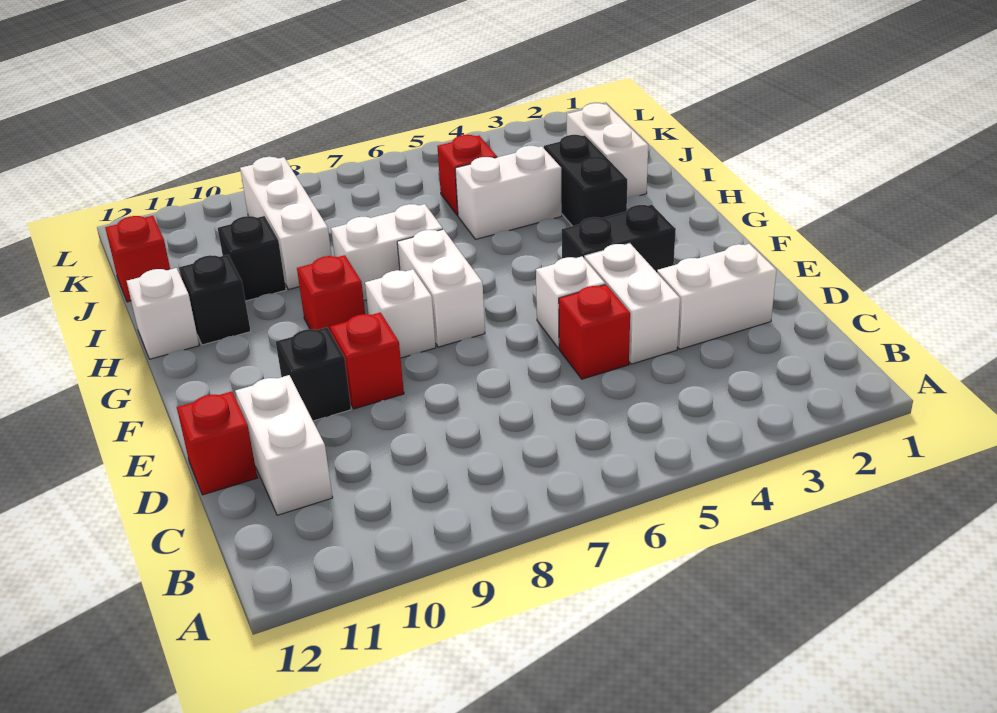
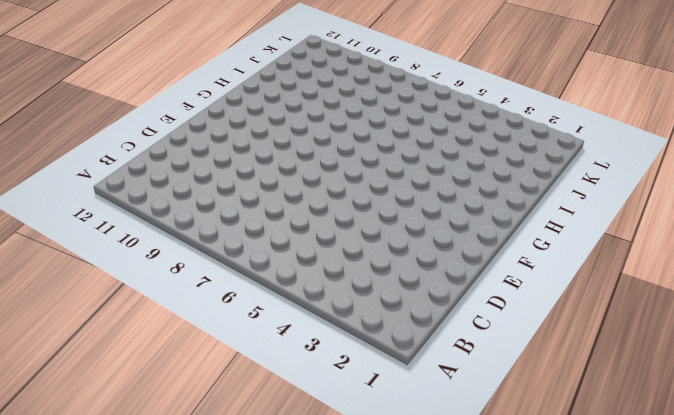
none -> white 1x2 brick [235,375,333,515]
none -> white 1x2 brick [657,244,776,349]
none -> white 1x2 brick [585,243,680,364]

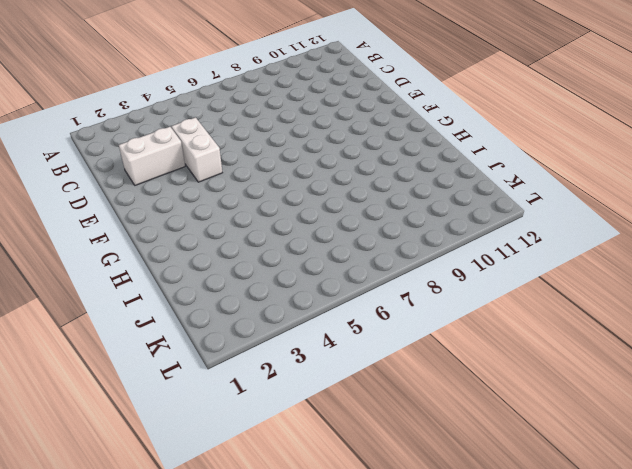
none -> white 1x2 brick [235,375,333,515]
none -> red 1x1 brick [559,285,630,379]
none -> red 1x1 brick [177,391,257,495]

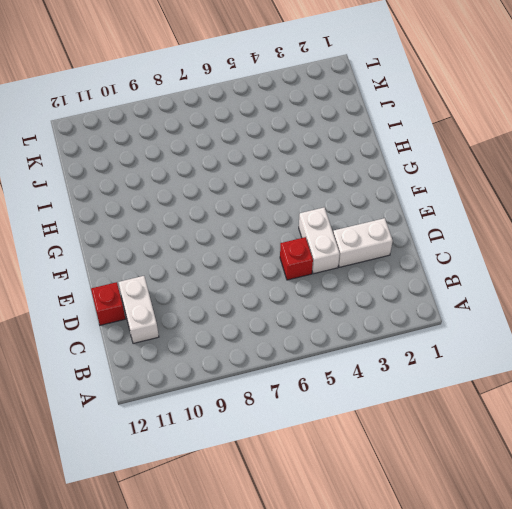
none -> white 1x1 brick [536,257,605,348]
none -> red 1x1 brick [330,312,404,409]
none -> black 1x1 brick [276,327,351,421]

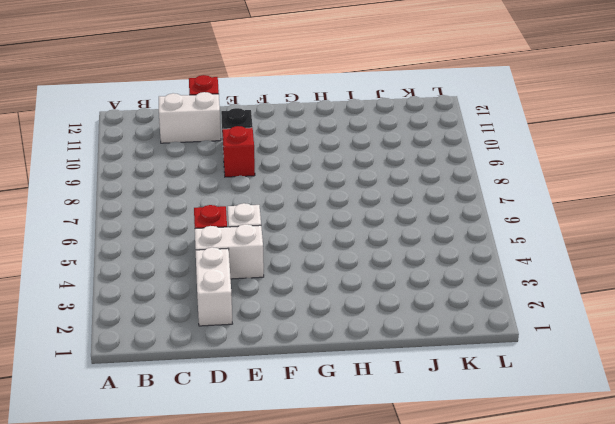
none -> black 1x2 brick [562,205,675,272]
none -> white 1x2 brick [397,229,485,347]
none -> white 1x1 brick [365,269,436,358]

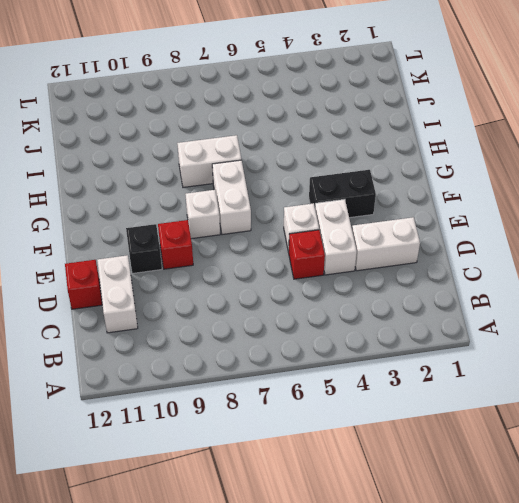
none -> red 1x1 brick [297,255,365,332]
none -> black 1x2 brick [544,135,627,226]
none -> black 1x1 brick [179,255,251,345]

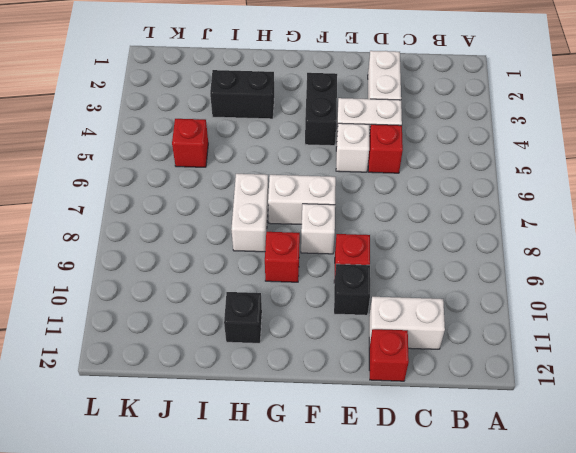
none -> white 1x1 brick [127,268,199,359]
none -> white 1x2 brick [567,103,648,198]
none -> white 1x2 brick [455,146,562,239]

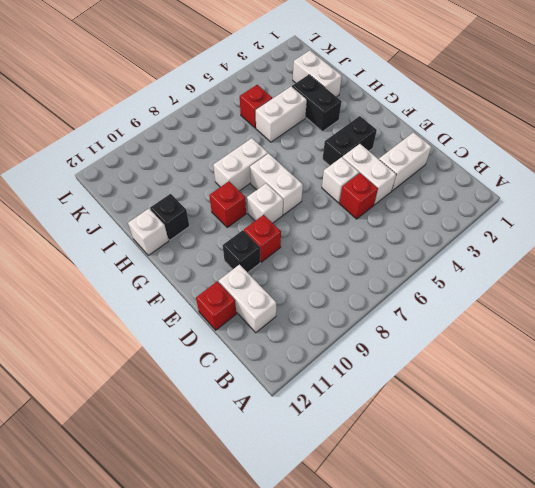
none -> white 1x3 brick [240,157,332,290]
none -> black 1x1 brick [218,216,286,301]
none -> red 1x1 brick [105,216,170,302]

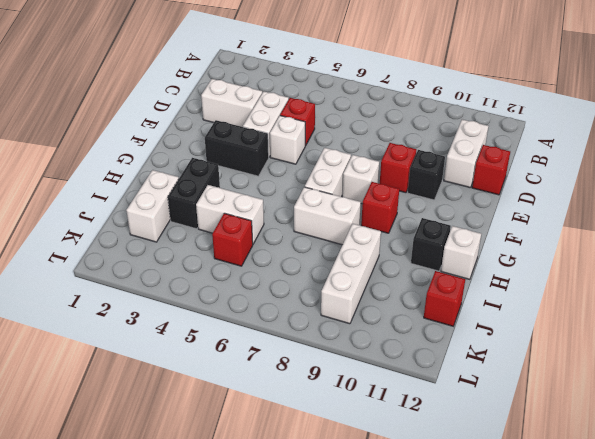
none -> black 1x1 brick [218,216,286,301]

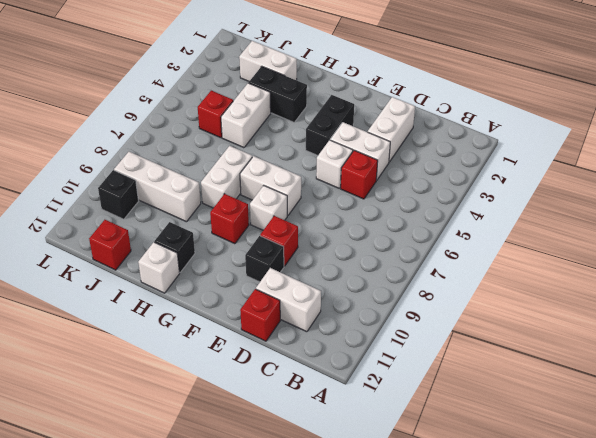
black 1x1 brick [98,170,139,219] -> black 1x1 brick moved to [218,216,286,301]

